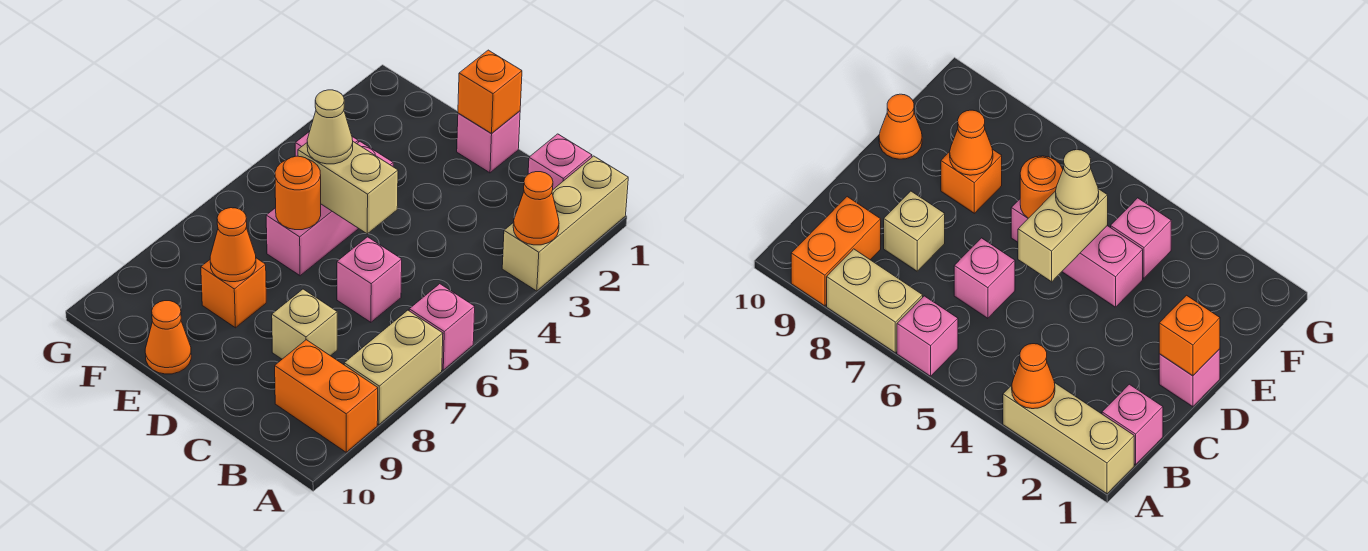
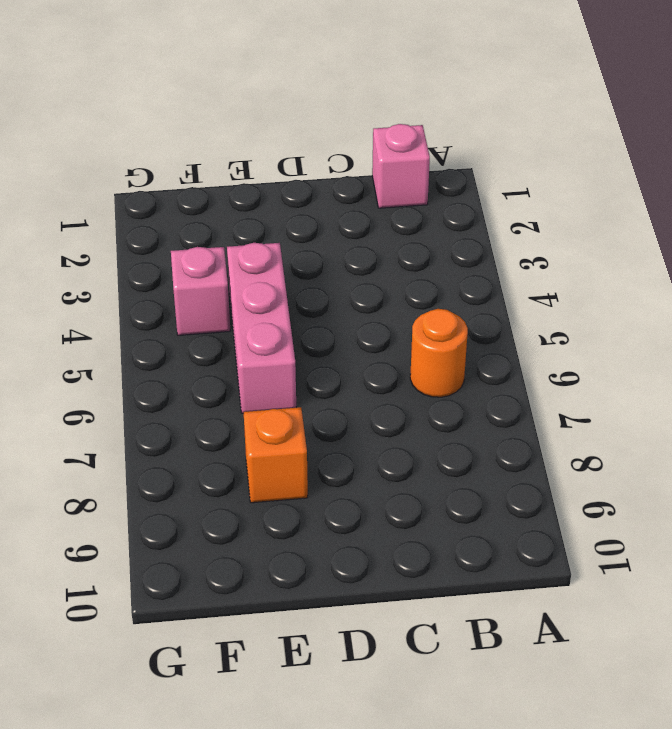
orange 1x1 round brick [410,309,468,397] -> orange 1x1 round brick moved to [275,156,321,230]
none -> tan 1x3 brick [502,156,628,291]
none -> pink 1x1 brick [409,284,475,370]
none -> tan 1x2 brick [344,310,443,425]

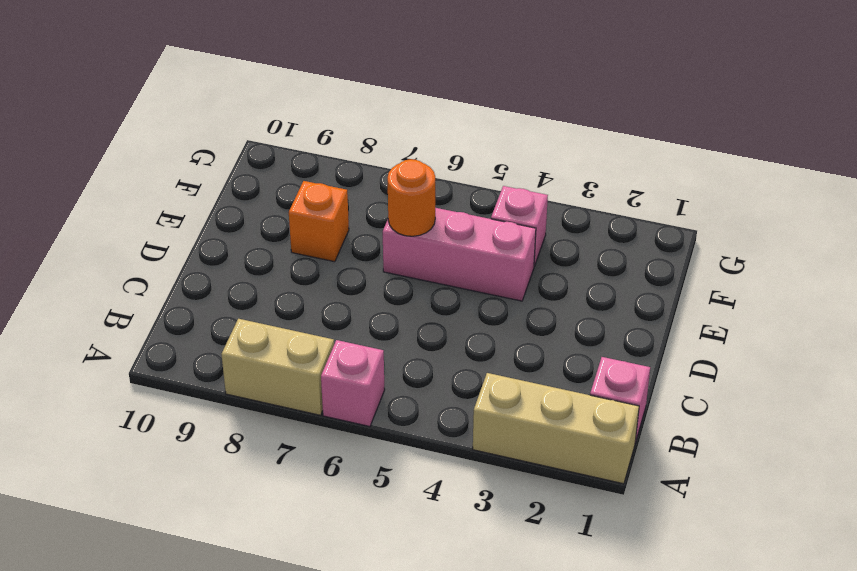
none -> orange 1x2 brick [275,340,378,452]
none -> pink 1x1 brick [337,237,402,322]
none -> tan 1x1 brick [272,289,337,359]

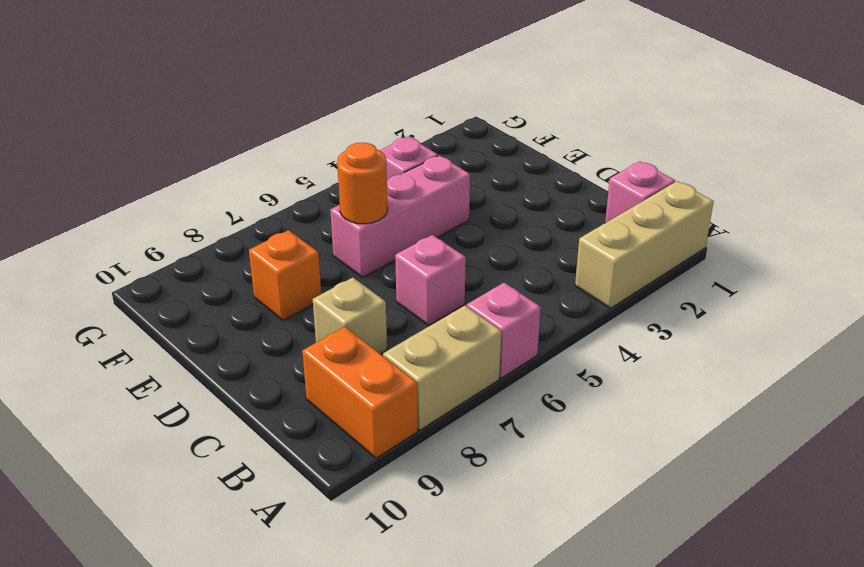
none -> pink 1x1 brick [457,111,520,173]
none -> orange 1x1 cone [145,301,191,374]
none -> orange 1x1 cone [513,172,559,245]

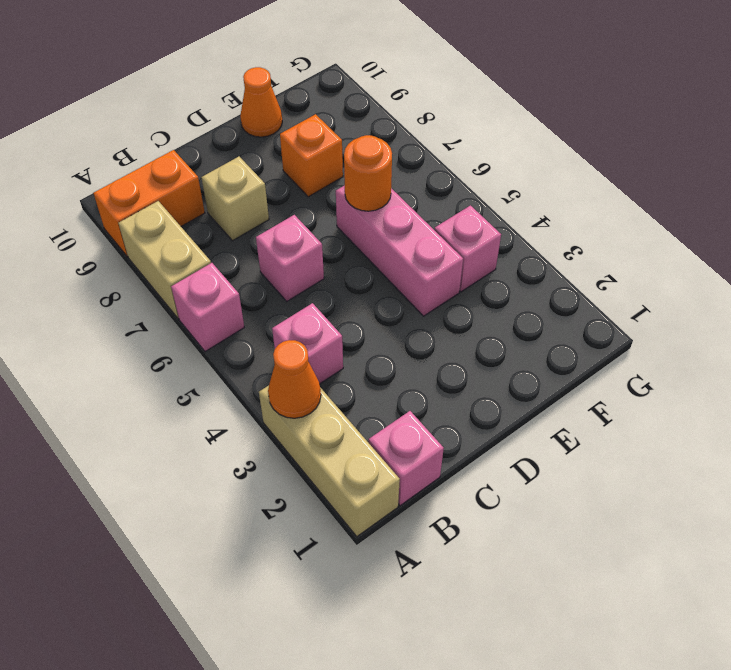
pink 1x1 brick [272,303,343,384] -> pink 1x1 brick moved to [457,111,520,173]
none -> orange 1x1 brick [458,50,522,133]
none -> tan 1x2 brick [298,142,398,234]
none -> orange 1x1 cone [210,208,256,282]

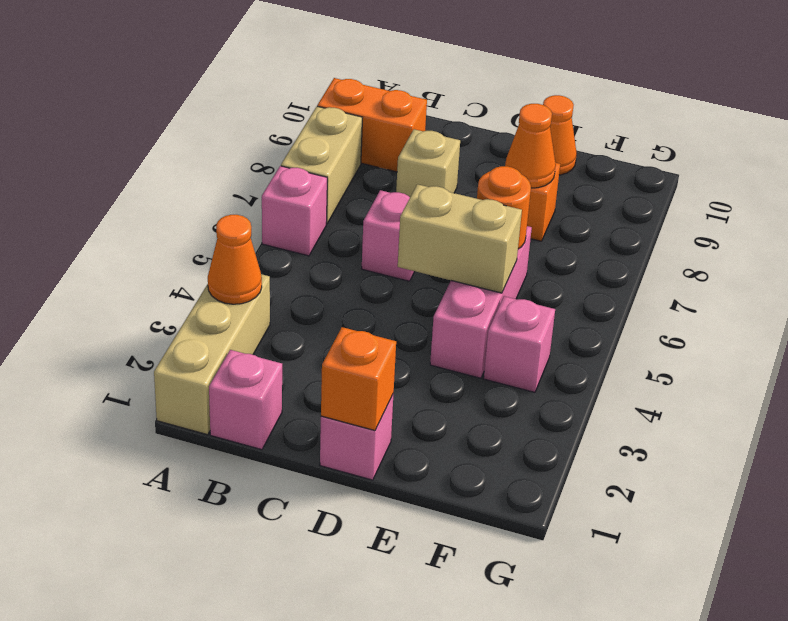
none -> tan 1x1 cone [307,90,353,164]

